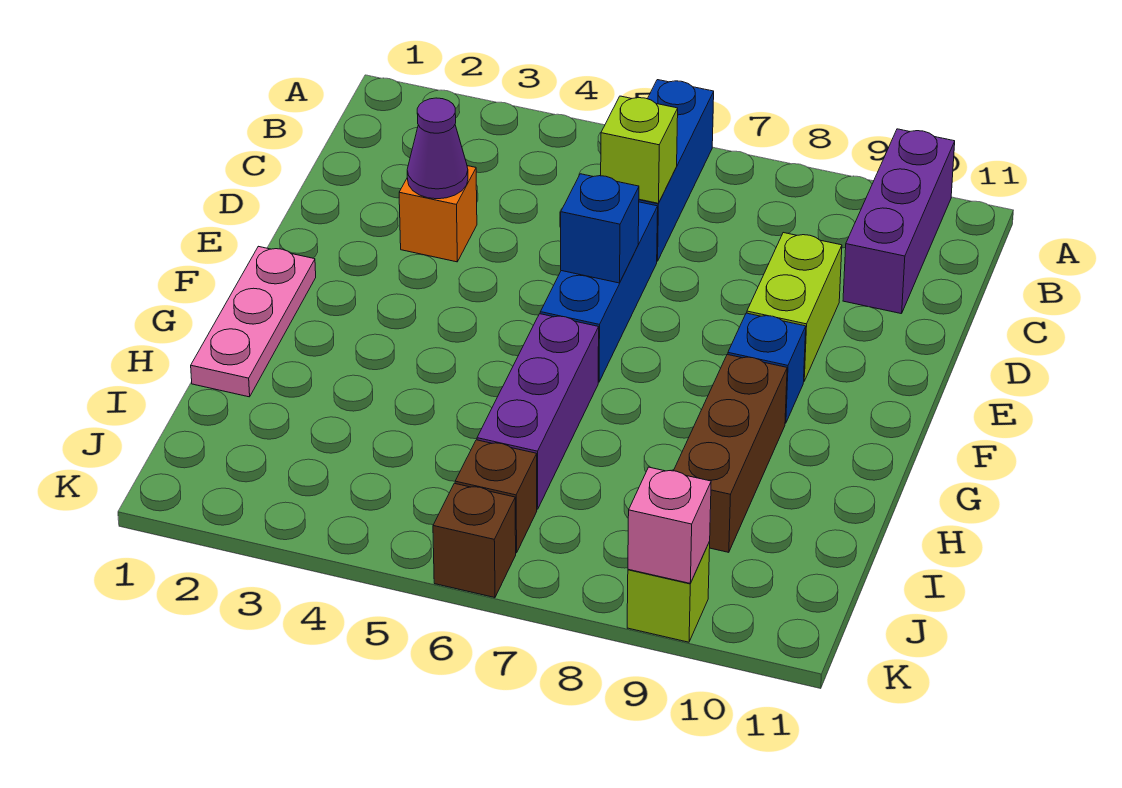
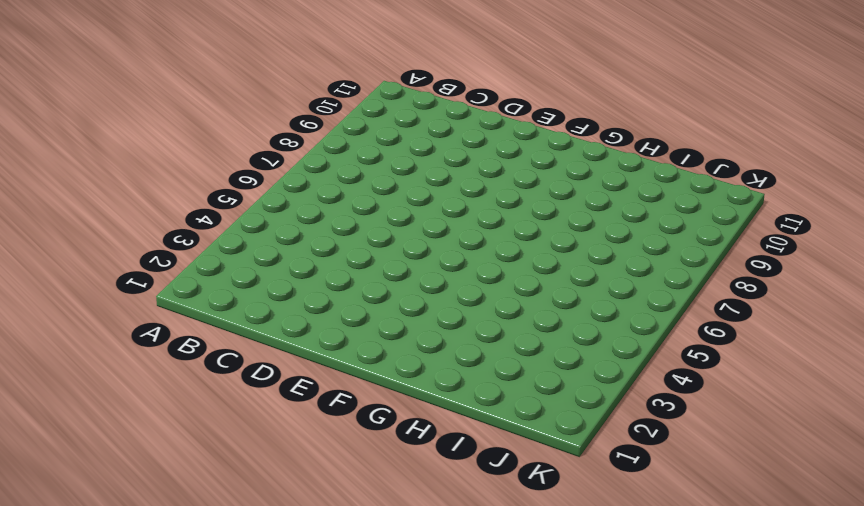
none -> blue 1x3 brick [639,80,714,261]
none -> purple 1x3 brick [843,129,955,314]
none -> orange 1x1 brick [399,166,477,262]

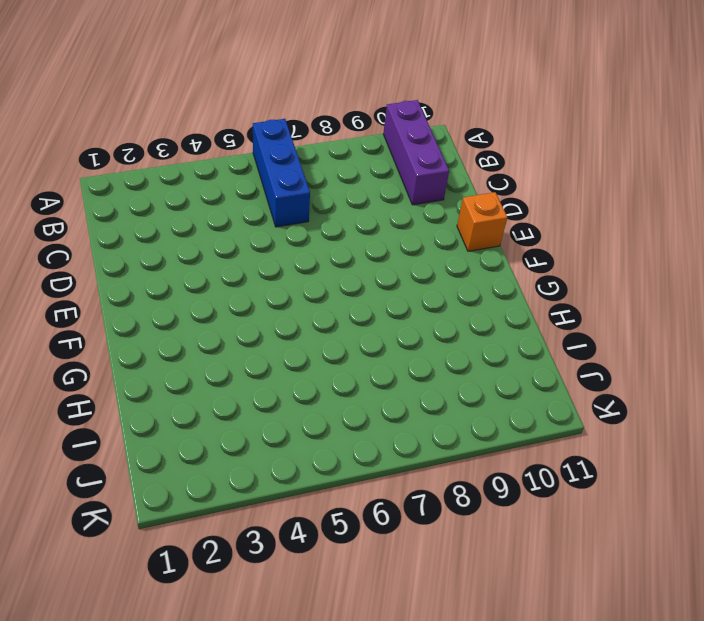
orange 1x1 brick [457,192,507,251] -> orange 1x1 brick moved to [399,166,477,262]
none -> blue 1x3 brick [540,202,658,382]
none -> lime 1x2 brick [747,233,842,381]
none -> pink 1x3 plate [191,246,316,397]

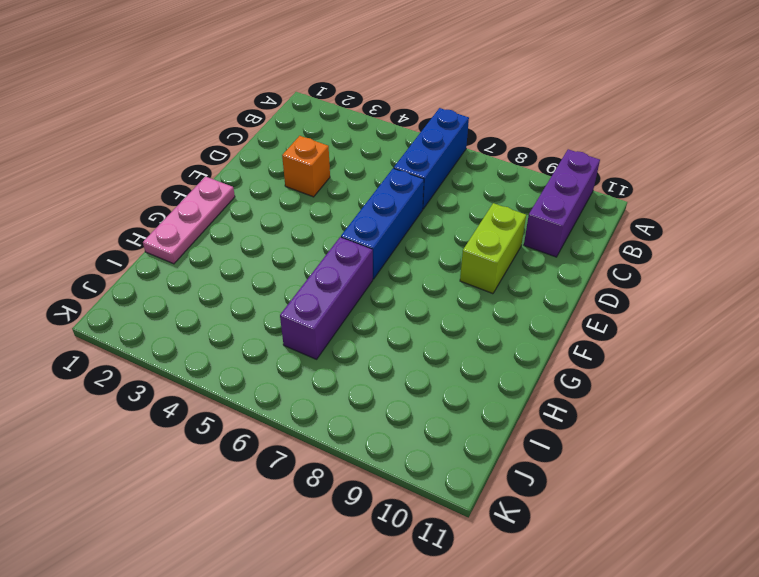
none -> blue 1x1 brick [728,313,806,423]
none -> brown 1x3 brick [674,355,787,552]
none -> brown 1x1 brick [455,440,537,553]

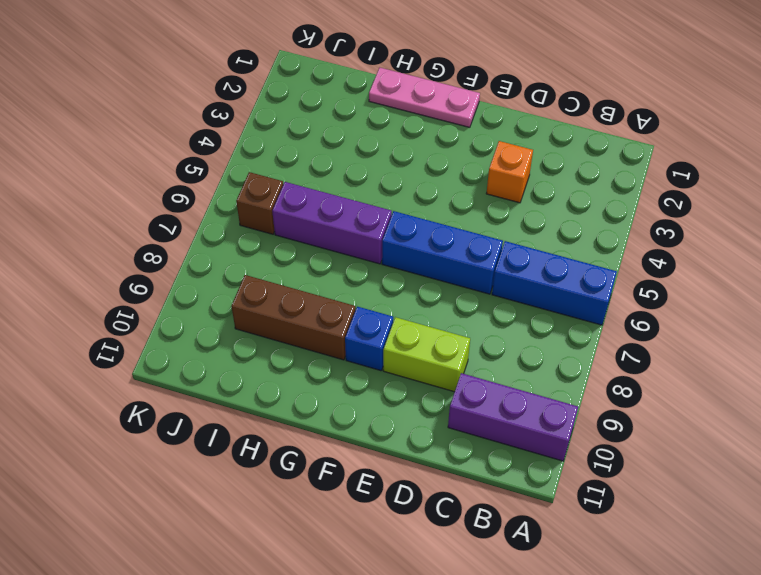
none -> brown 1x1 brick [433,483,516,598]
none -> lime 1x1 brick [627,541,710,642]
none -> lime 1x1 brick [601,96,678,203]

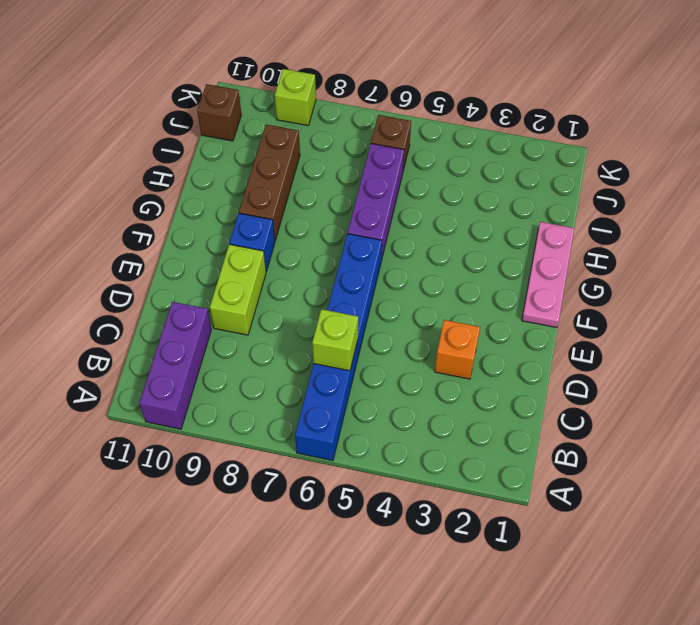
brown 1x1 brick [197,84,241,141] -> brown 1x1 brick moved to [433,483,516,598]
none -> purple 1x1 cone [407,98,468,199]
none -> blue 1x1 brick [561,174,639,283]
none -> pink 1x1 brick [628,467,711,583]

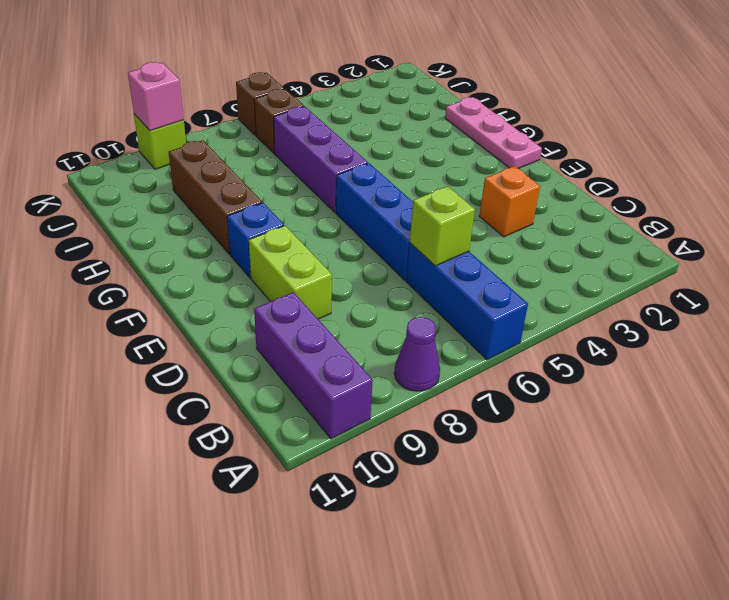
purple 1x1 cone [394,317,440,391] -> purple 1x1 cone moved to [407,98,468,199]
none -> blue 1x1 brick [561,174,639,283]

